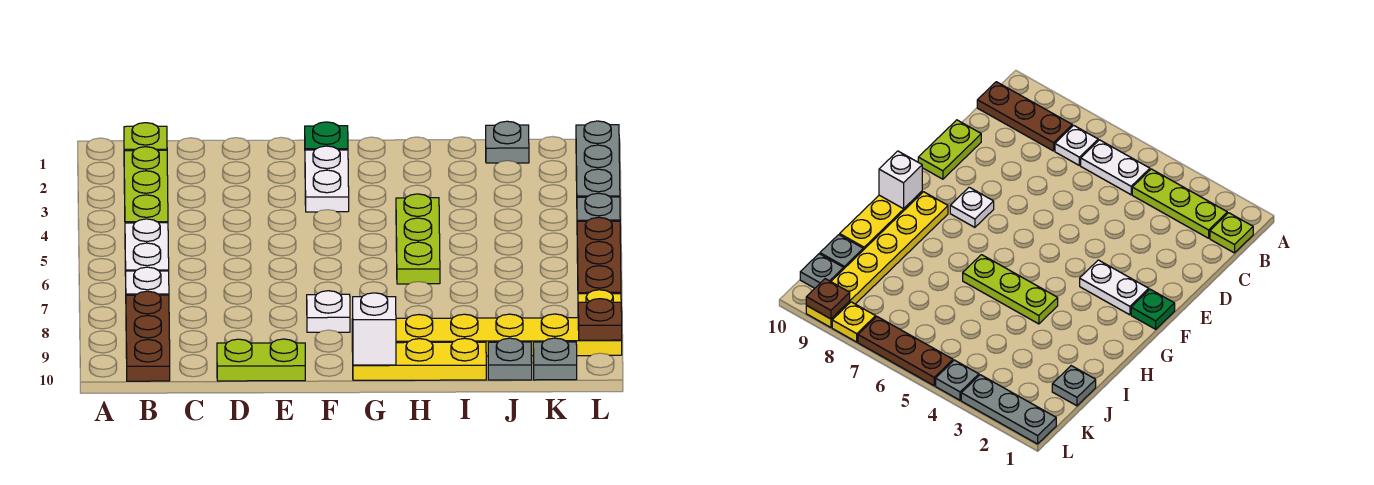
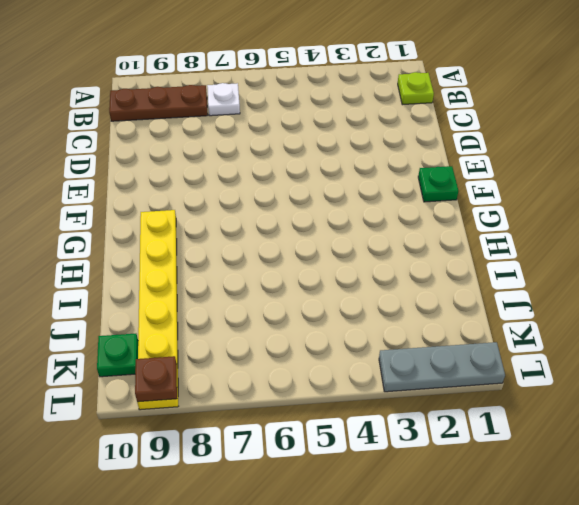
green 1x1 plate [97,334,138,377] -> grey 1x1 plate [533,338,577,380]
none -> lime 1x3 plate [124,147,168,223]
none -> white 1x2 plate [125,219,169,276]
none -> lime 1x2 plate [217,339,305,381]

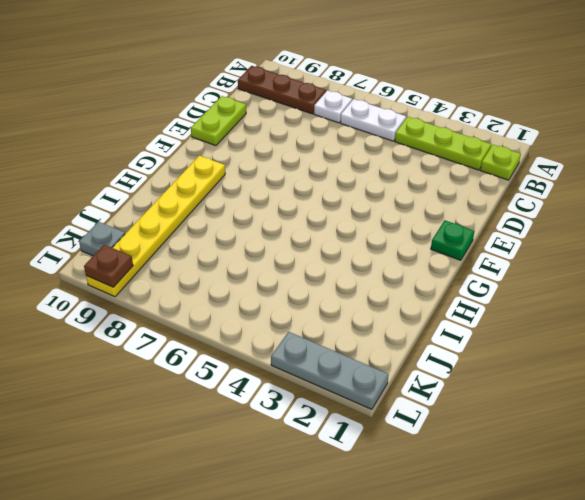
none -> white 1x2 plate [305,146,349,212]
none -> white 1x1 plate [307,291,350,332]
none -> yellow 1x3 plate [353,338,486,380]

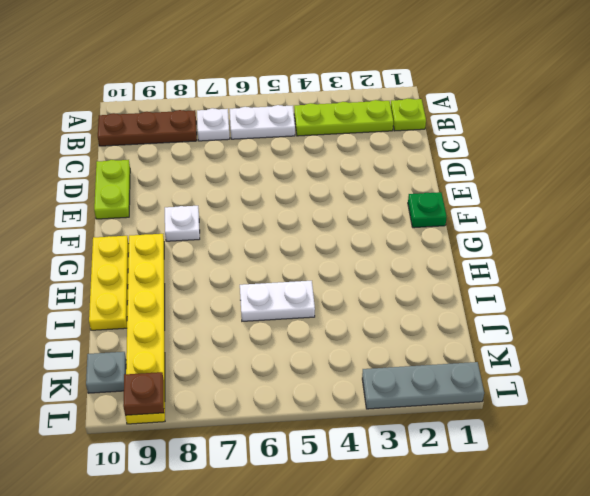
white 1x2 plate [240,281,315,321] -> white 1x2 plate moved to [305,146,349,212]
none -> lime 1x3 plate [396,194,440,284]
none -> grey 1x1 plate [486,121,529,163]
none -> grey 1x1 plate [488,338,532,380]

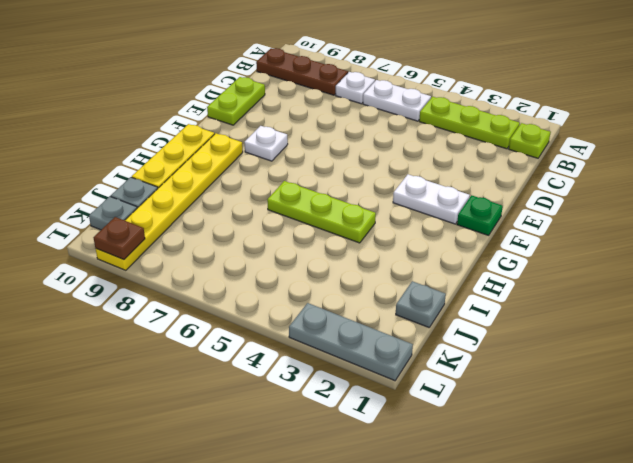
none -> grey 1x1 plate [577,193,620,222]
none -> brown 1x3 plate [577,217,621,294]
none -> yellow 1x1 plate [578,290,621,303]

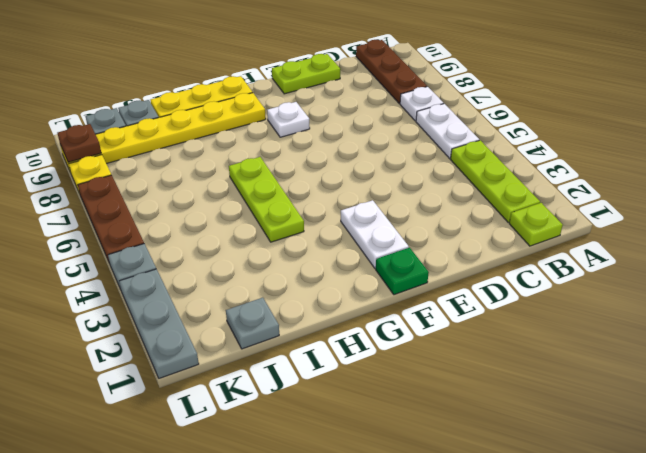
none -> white 1x1 brick [352,293,396,365]

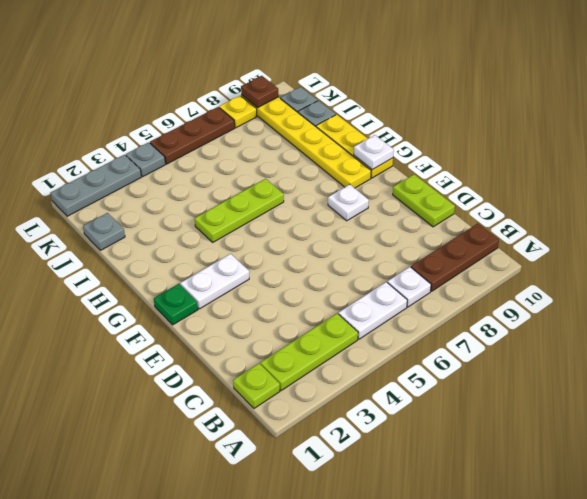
white 1x1 plate [354,135,394,170] -> white 1x1 brick [352,293,396,365]

